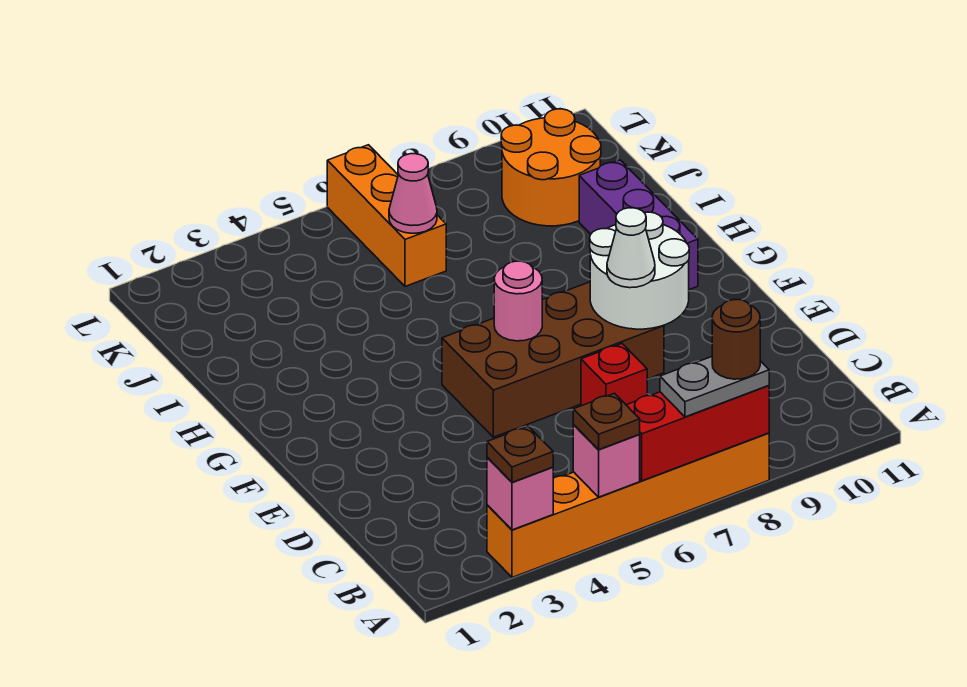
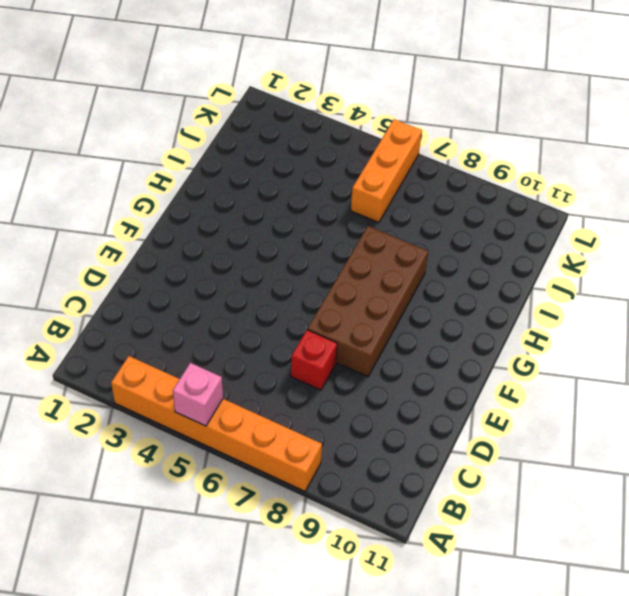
brown 2x4 brick [308,226,428,377] -> brown 2x4 brick turned to [442,282,664,437]
none -> purple 1x3 brick [579,160,698,289]
none -> orange 2x2 round brick [501,109,601,226]
none -> pink 1x1 brick [487,457,553,530]

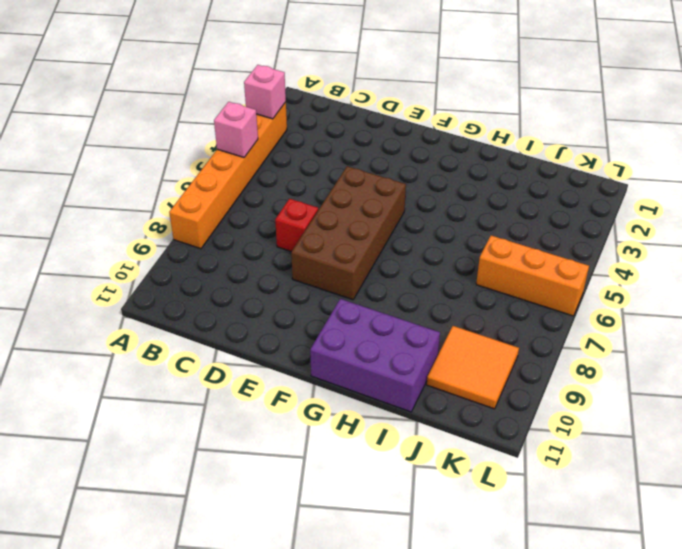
purple 2x3 brick [310,299,440,412] -> purple 1x3 brick [579,160,698,289]
orange 2x2 tile [427,326,519,409] -> orange 2x2 round brick [501,109,601,226]
none -> red 1x3 brick [627,385,769,481]
none -> white 2x2 round brick [590,212,689,329]
none -> pink 1x1 round brick [494,261,542,341]

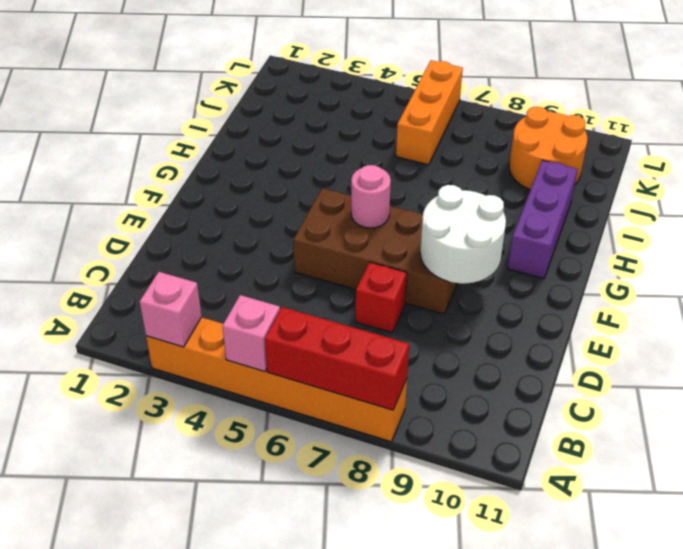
none -> pink 1x1 cone [389,154,437,233]
none -> brown 1x1 plate [487,426,553,482]
none -> brown 1x1 plate [573,393,640,449]

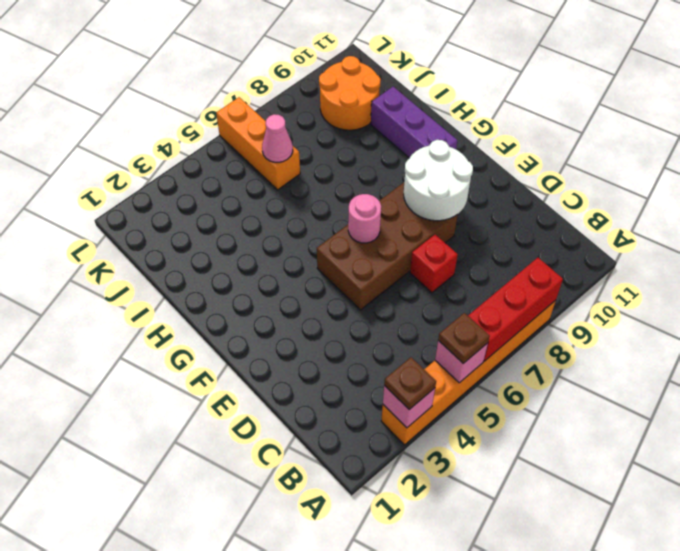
none -> grey 1x2 plate [660,357,769,417]
none -> white 1x1 cone [607,208,655,288]
none -> brown 1x1 round brick [712,300,760,379]

